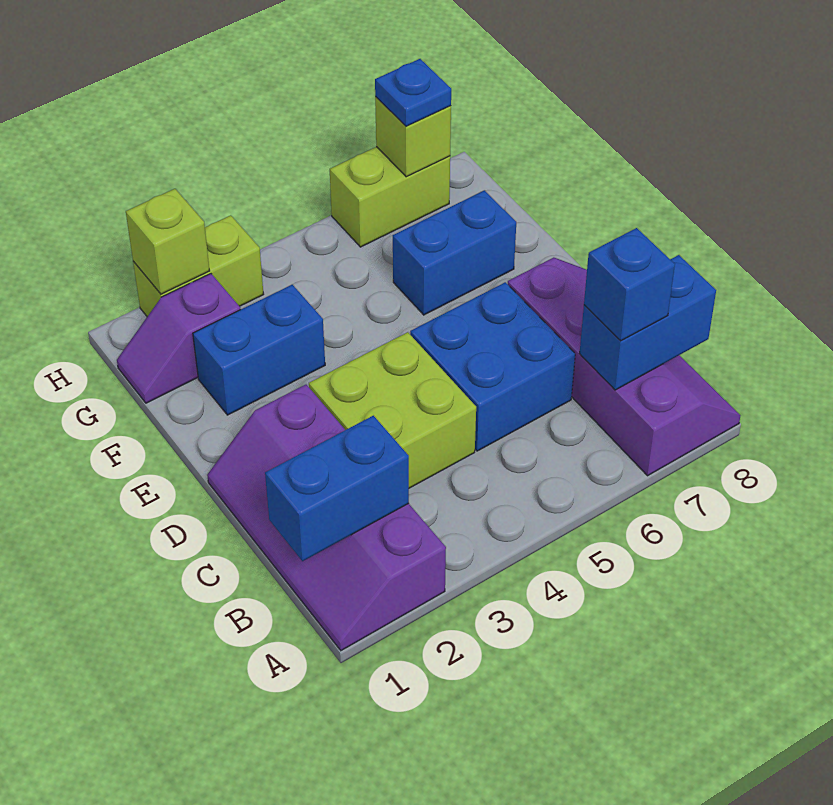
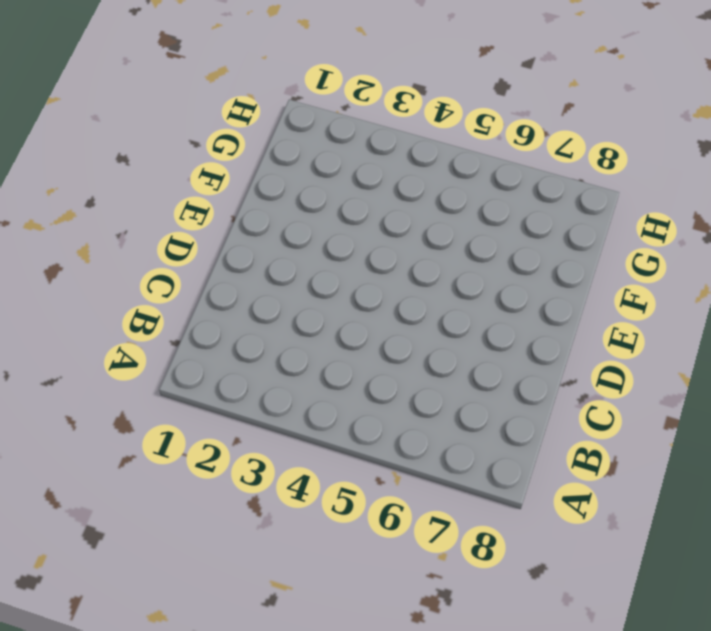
none -> purple 2x4 slope [207,385,446,651]
none -> purple 2x4 slope [508,258,741,476]
none -> lime 2x2 brick [309,332,476,488]

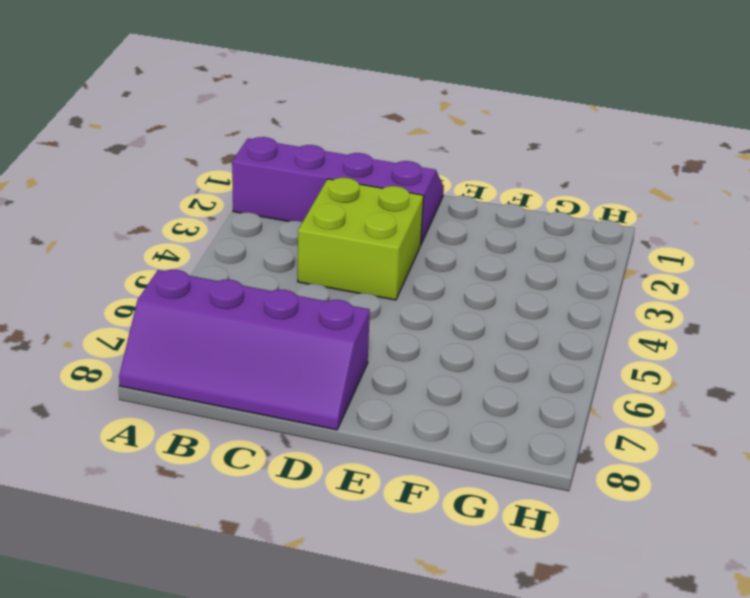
none -> blue 2x2 brick [410,282,575,451]
none -> blue 1x2 brick [193,285,325,415]
none -> blue 1x2 brick [393,190,516,315]

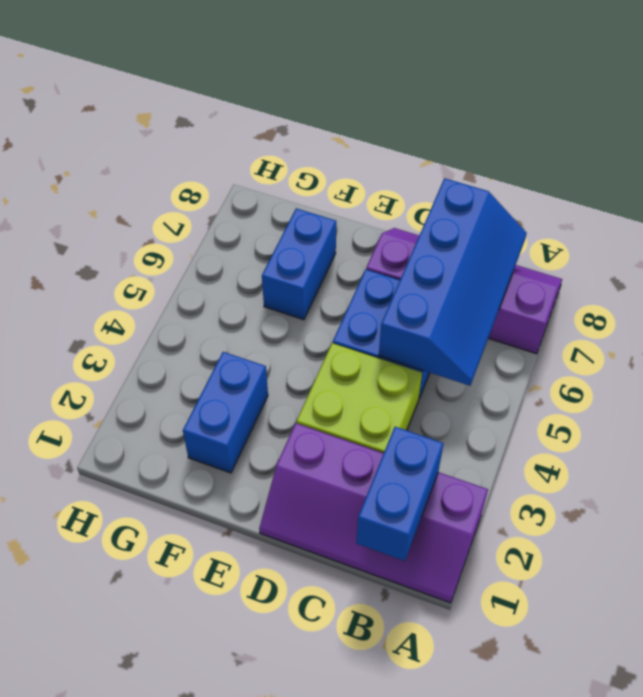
blue 2x4 slope [379,178,527,386] -> blue 1x2 brick [580,255,716,390]
none -> purple 1x2 slope [117,274,241,403]
none -> lime 1x2 brick [133,215,264,317]
none -> lime 1x2 brick [330,147,450,247]

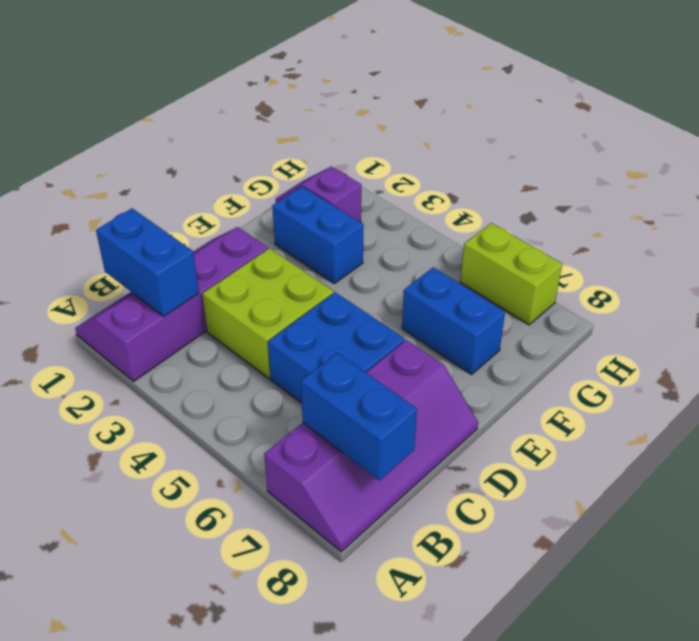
none -> lime 1x2 brick [133,215,264,317]
none -> lime 1x1 brick [126,189,210,294]
none -> lime 1x1 brick [375,97,451,177]

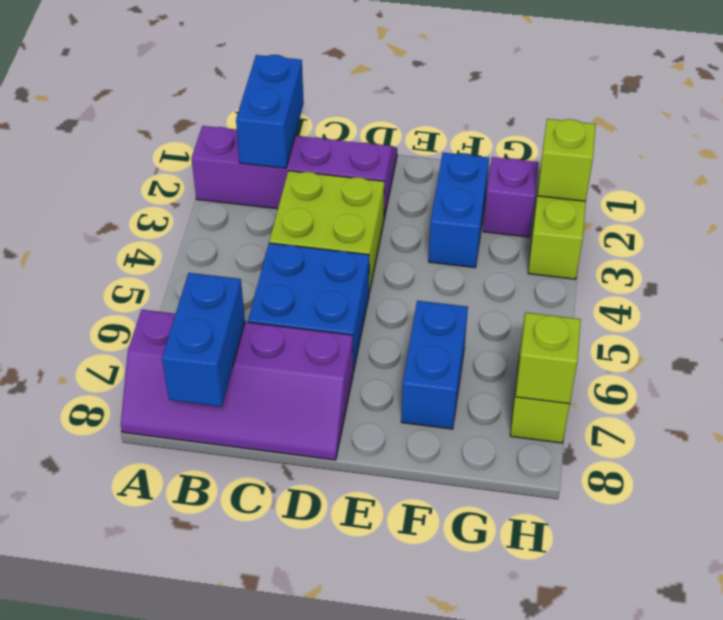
none -> blue 1x1 brick [584,228,675,341]
none -> blue 1x1 plate [375,59,451,126]

